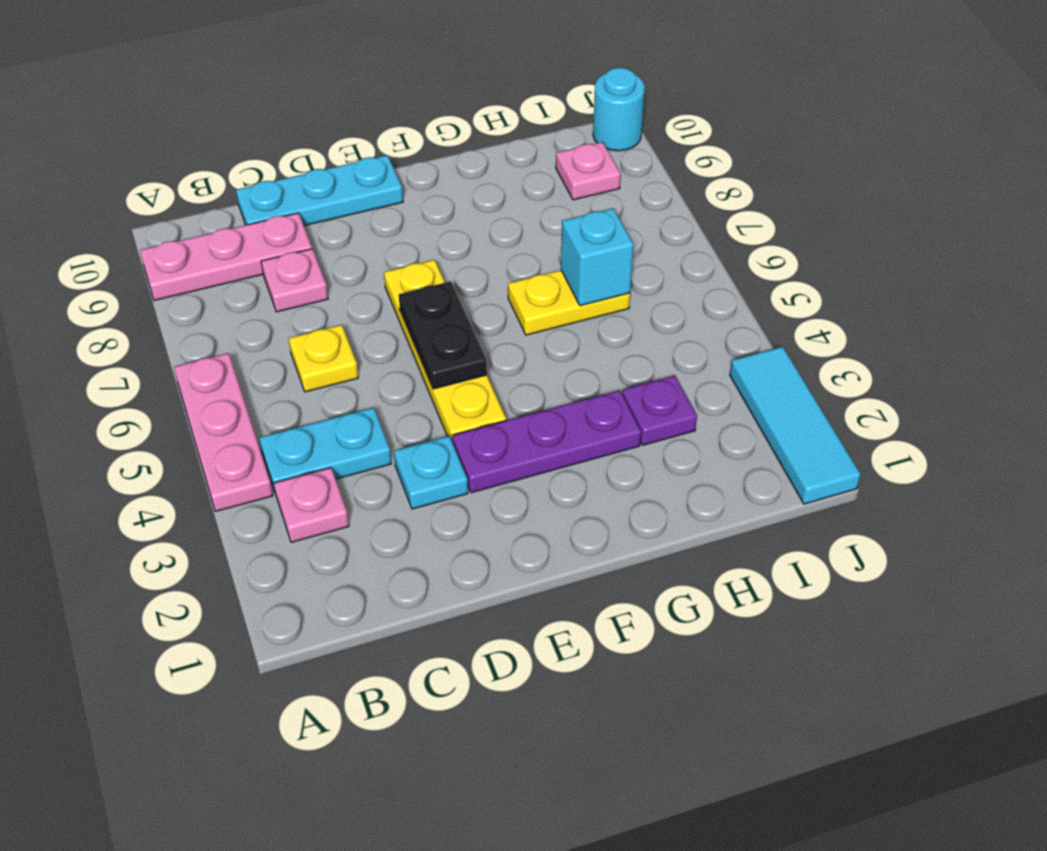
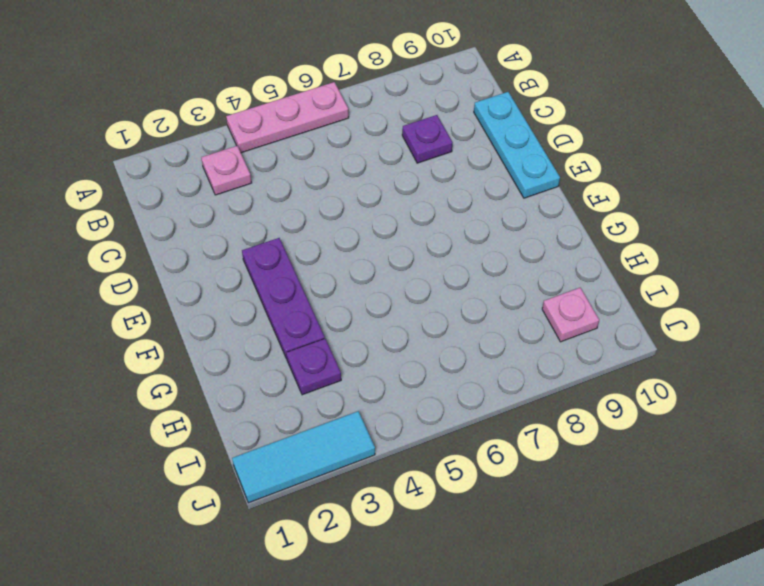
purple 1x1 plate [402,115,453,163] -> pink 1x1 plate [261,249,328,312]
none -> pink 1x3 plate [140,213,312,301]
none -> cyan 1x2 plate [259,407,391,494]
none -> yellow 1x1 plate [289,325,358,392]

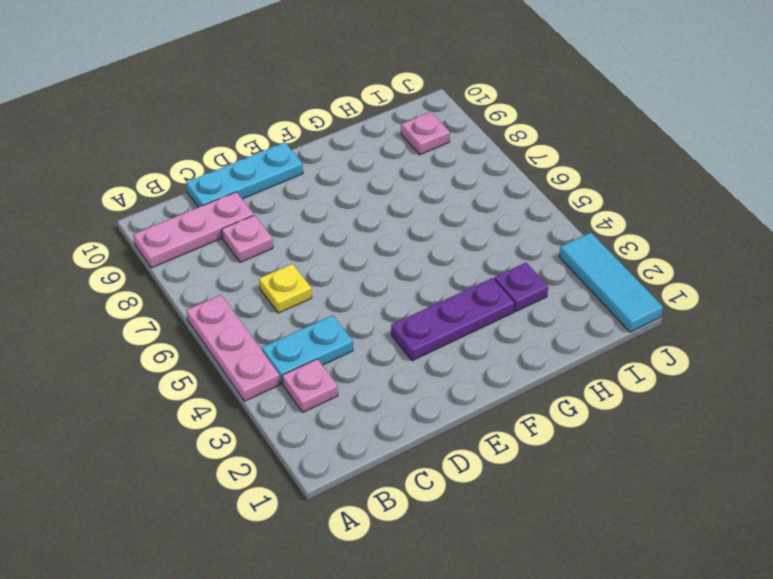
none -> cyan 1x1 plate [394,436,468,509]
none -> yellow 1x4 plate [384,260,506,443]
none -> yellow 1x2 plate [508,270,630,335]

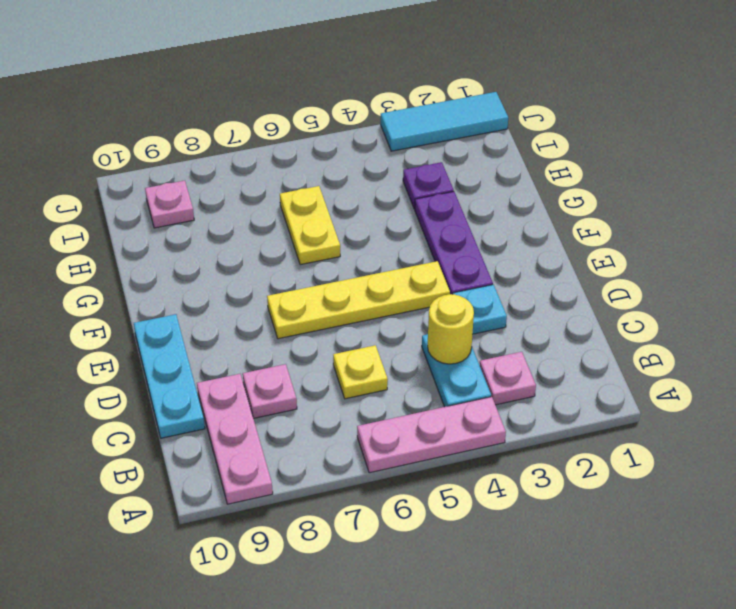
yellow 1x1 round brick [428,294,474,364] -> none
none -> cyan 1x1 round brick [593,68,645,151]
none -> black 1x2 plate [399,281,487,389]
none -> cyan 1x1 brick [561,208,634,306]

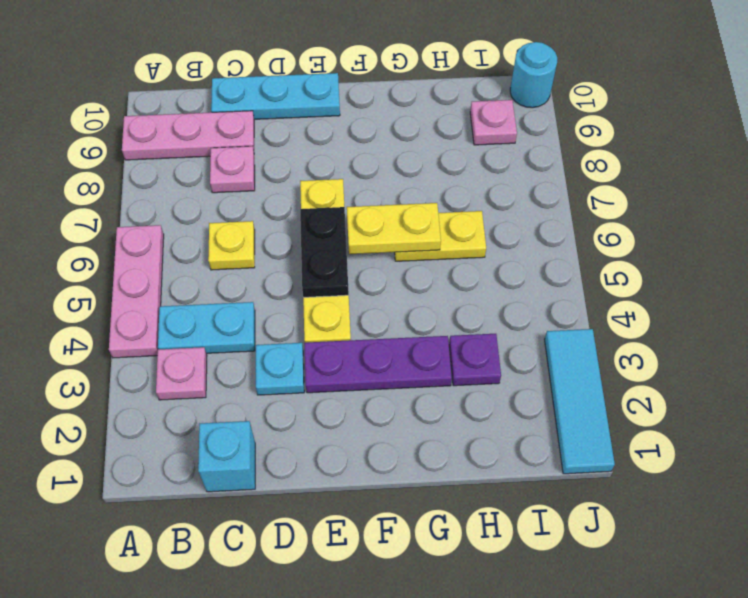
cyan 1x1 brick [198,421,255,492] -> cyan 1x1 brick moved to [561,208,634,306]
yellow 1x2 plate [347,203,441,254] -> none

